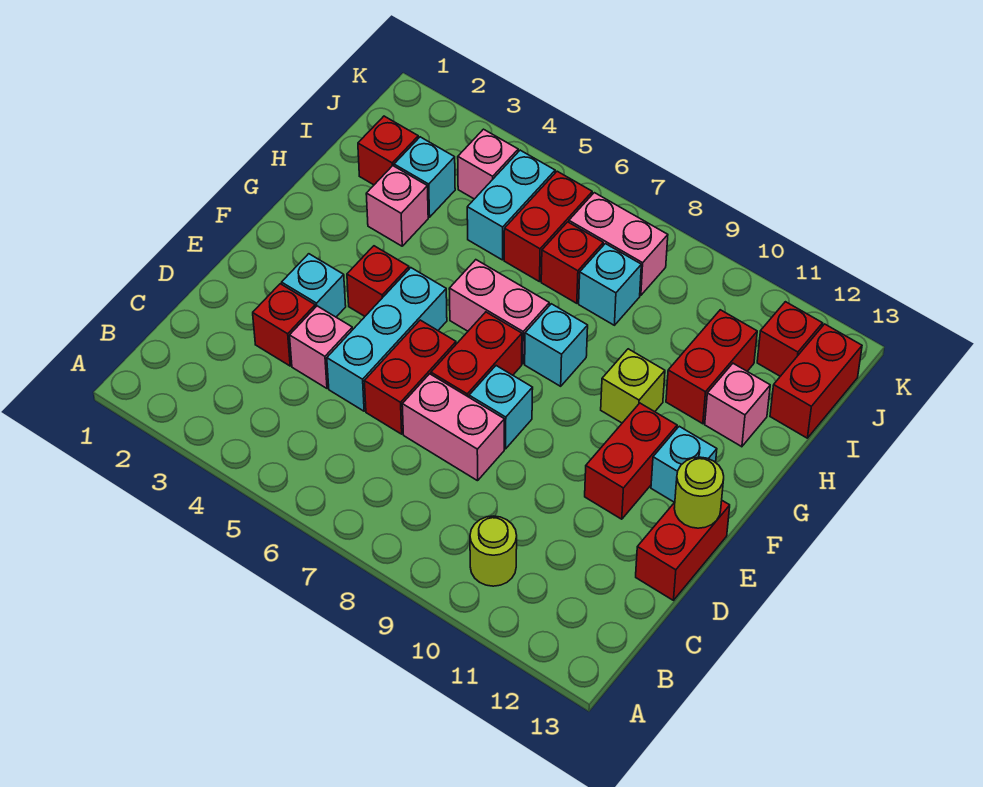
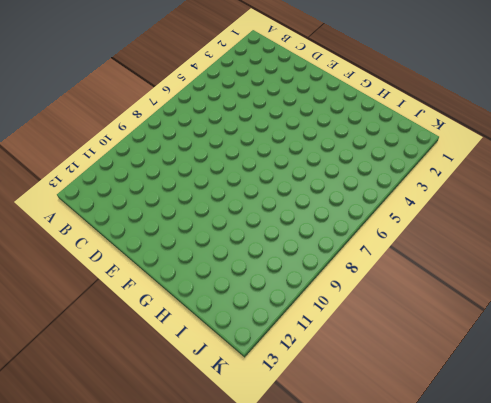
none -> lime 1x1 round brick [470,516,517,586]
none -> red 1x1 brick [253,284,315,366]
none -> pink 1x1 brick [290,306,353,388]
none -> cyan 1x3 brick [327,268,447,411]

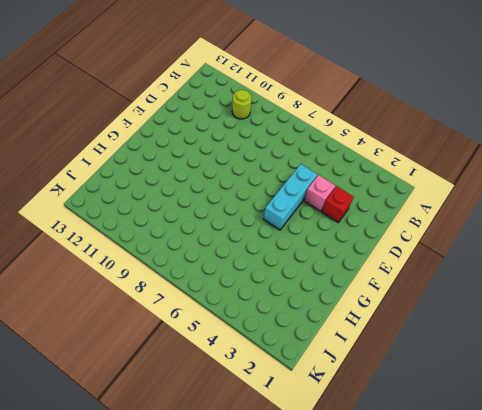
none -> red 1x2 brick [364,320,456,434]
none -> pink 1x2 brick [402,374,504,481]
none -> red 1x2 brick [636,501,730,600]
none -> cyan 1x1 brick [282,254,346,317]

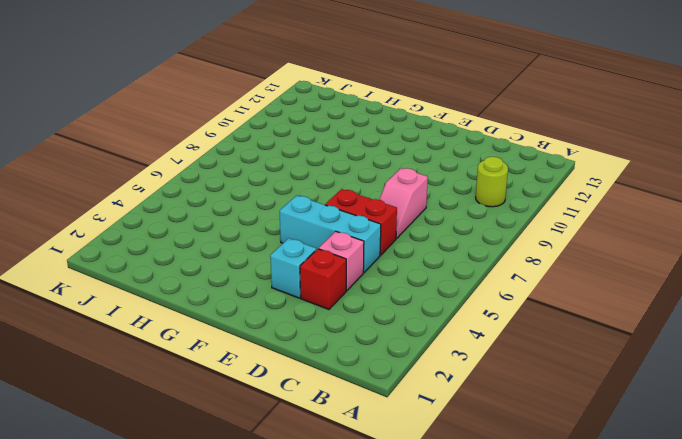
pink 1x2 slope [379,168,428,238] -> pink 1x2 brick [402,374,504,481]
none -> red 1x2 brick [636,501,730,600]
none -> red 1x2 brick [431,312,522,397]
none -> cyan 1x1 brick [469,366,533,449]
none -> red 1x2 brick [585,403,677,519]

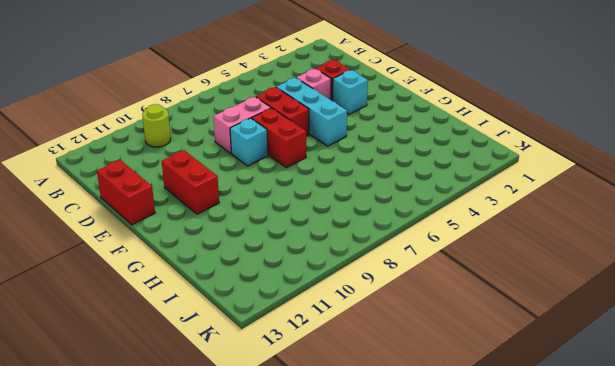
none -> red 1x1 brick [347,246,409,316]
none -> cyan 1x1 brick [651,426,717,502]
none -> pink 1x2 brick [449,260,549,364]
none -> cyan 1x1 brick [525,304,588,386]

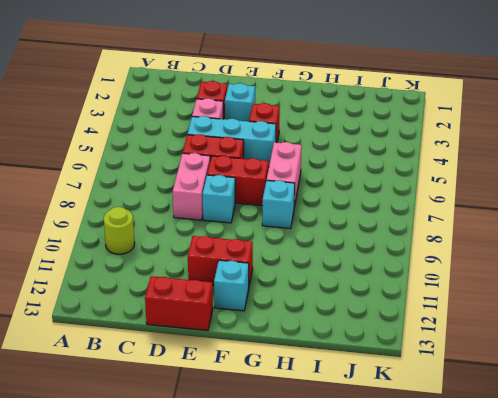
none -> lime 1x1 brick [601,349,665,423]
none -> pink 1x1 brick [366,166,428,246]
none -> red 1x2 brick [666,310,757,424]
none -> pink 1x1 brick [705,363,770,447]

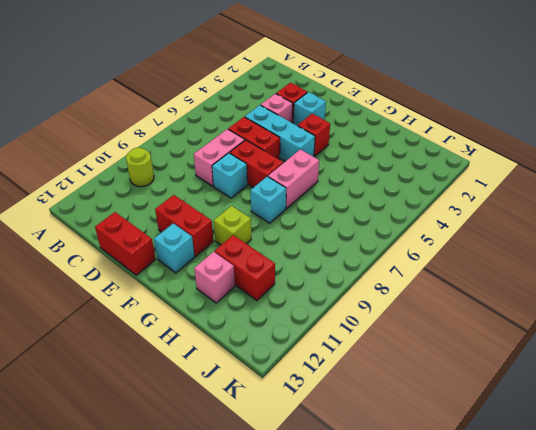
none -> pink 1x1 brick [366,166,428,246]
none -> red 1x1 brick [358,116,418,185]
none -> cyan 1x1 brick [394,137,455,217]
none -> cyan 1x2 brick [467,150,555,260]

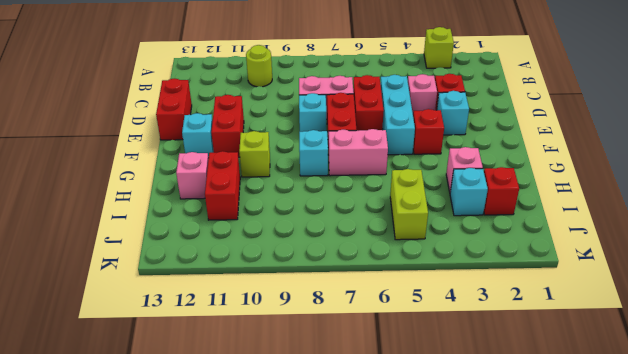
lime 1x1 brick [424,27,454,68] -> none
lime 1x2 brick [390,169,428,240] -> cyan 1x2 brick [467,150,555,260]
none -> red 1x2 brick [504,171,592,282]
none -> red 1x1 brick [541,222,603,303]
none -> cyan 1x1 brick [579,244,641,325]
none -> red 1x2 brick [770,324,862,438]

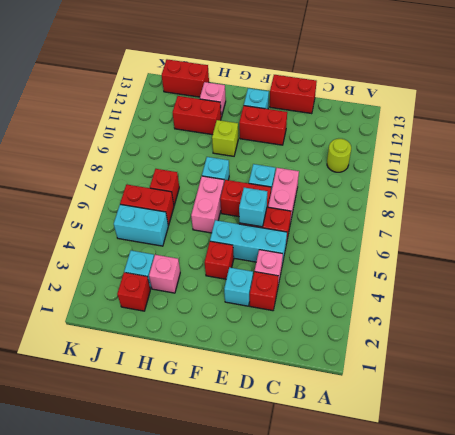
cyan 1x1 brick [239,188,267,227] -> cyan 1x1 brick moved to [579,244,641,325]
none -> pink 1x1 brick [458,129,518,199]
none -> pink 1x2 brick [569,193,668,295]
none -> red 1x1 brick [757,302,823,376]
none -> lime 1x1 round brick [674,457,724,528]

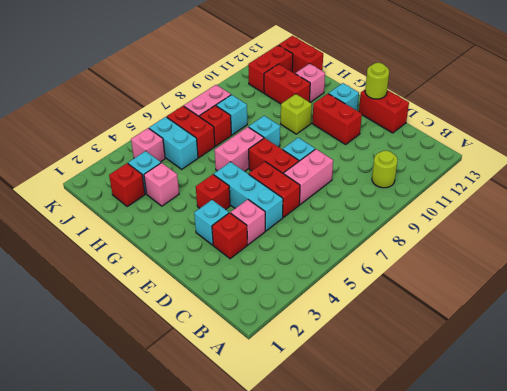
red 1x2 brick [248,45,293,93] -> red 1x1 brick [757,302,823,376]

